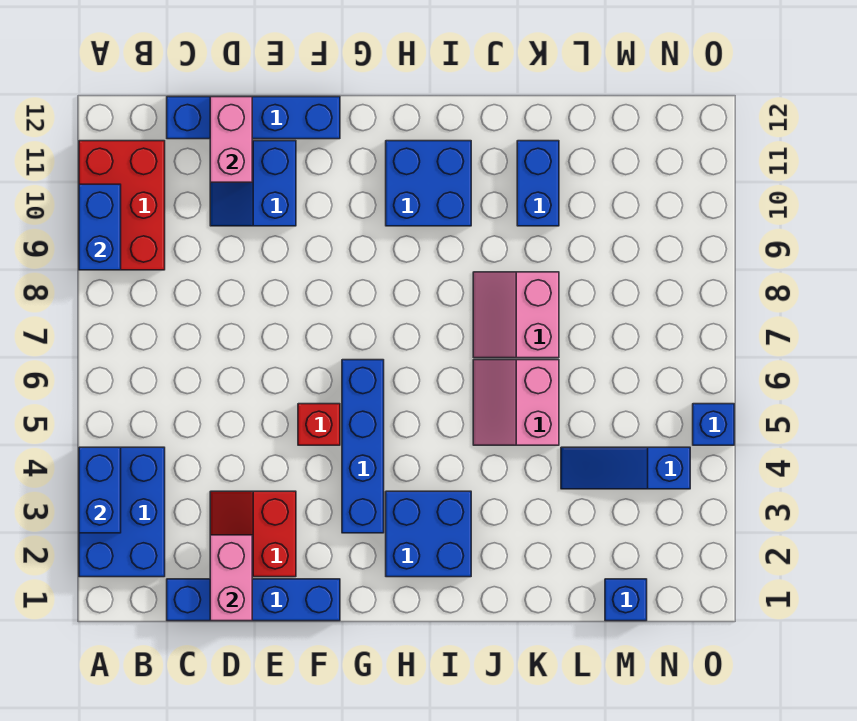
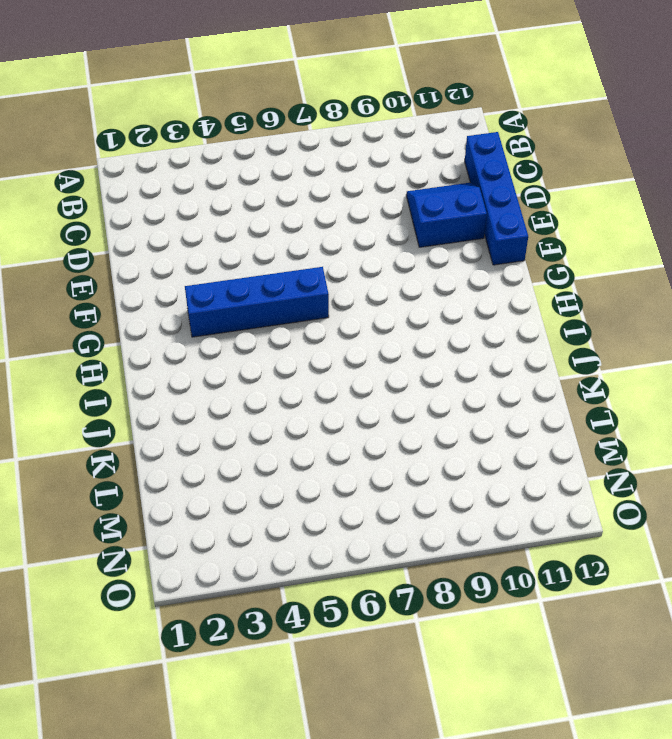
none -> blue 2x3 brick [79,447,165,577]
none -> red 2x3 brick [79,141,165,270]
none -> blue 1x4 brick [167,579,340,621]

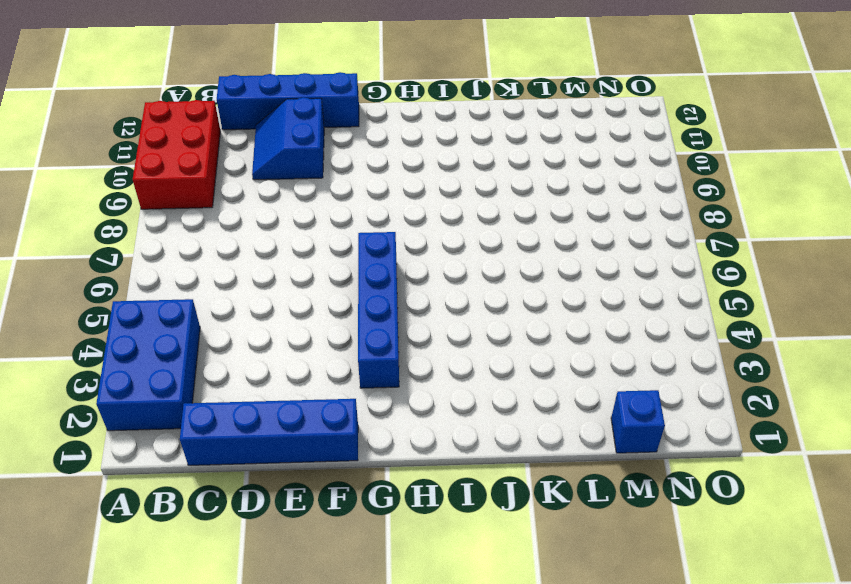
none -> red 2x2 slope [210,491,296,577]
none -> red 1x1 brick [298,404,340,445]
none -> blue 2x2 brick [386,491,471,577]

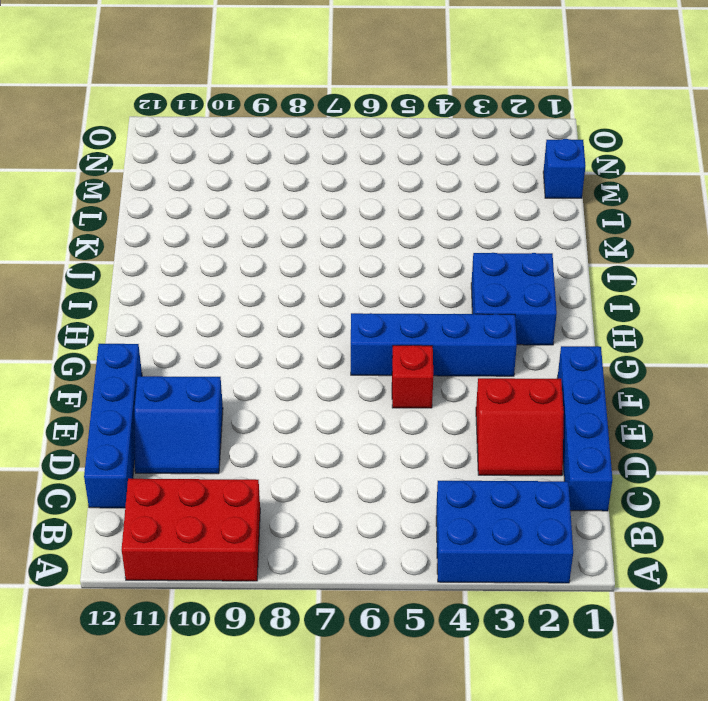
none -> blue 2x2 brick [386,141,471,226]
none -> pink 2x2 slope [473,360,559,445]
none -> pink 2x2 slope [473,272,559,358]

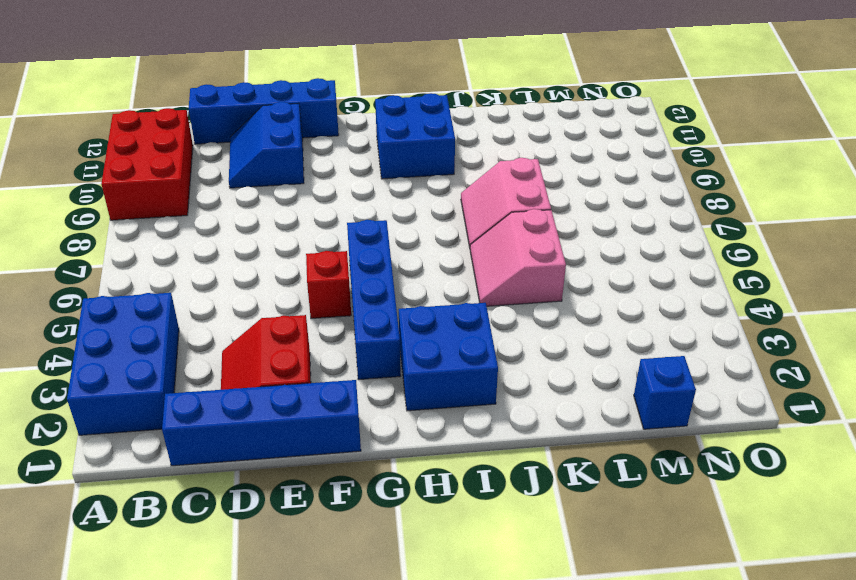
none -> blue 1x2 brick [517,141,559,226]
none -> blue 1x3 slope [561,447,690,489]
none -> blue 1x1 brick [693,404,734,445]

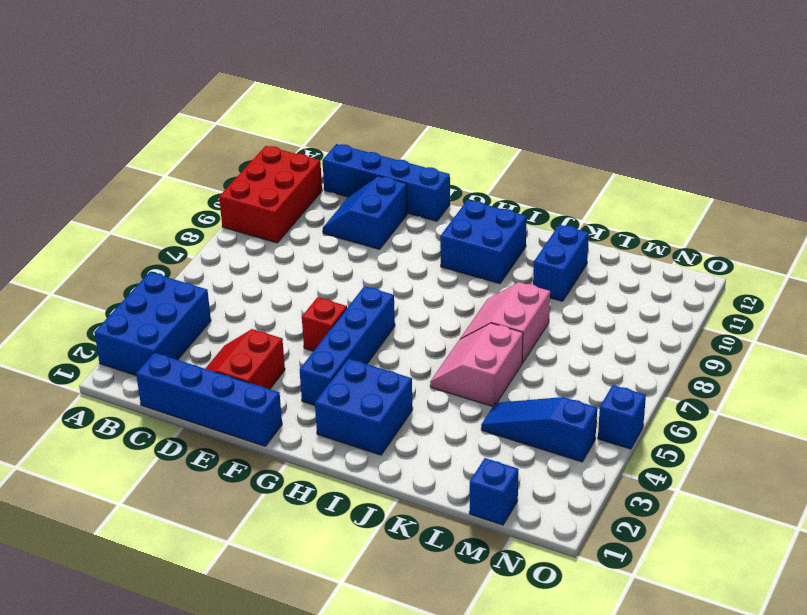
none -> blue 1x2 brick [79,447,121,533]
none -> blue 1x2 brick [79,184,121,270]
none -> pink 1x2 brick [210,535,252,621]

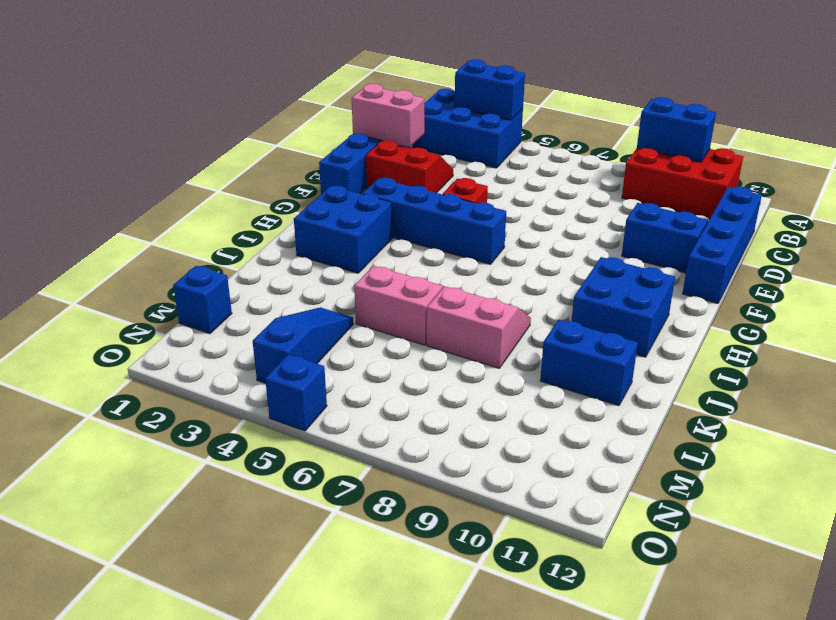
none -> pink 1x2 brick [210,97,252,182]

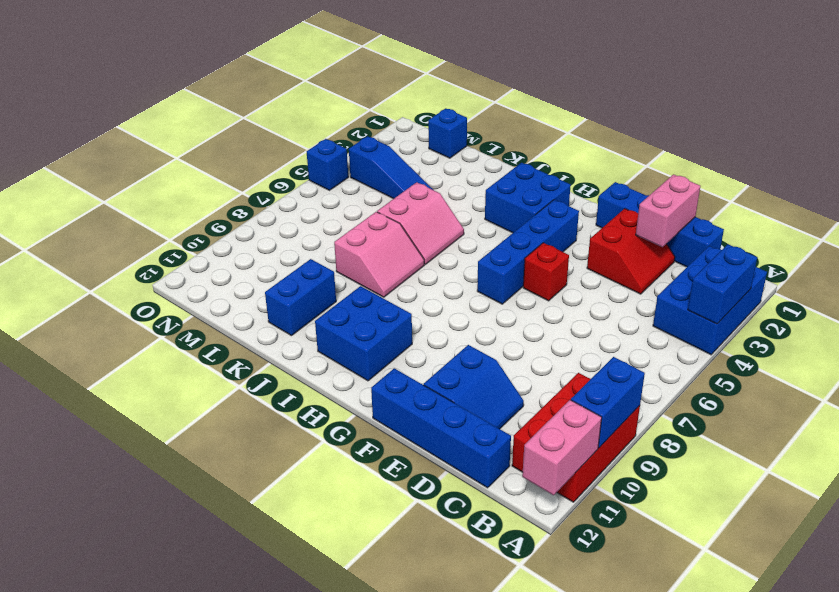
pink 1x2 brick [522,400,602,495] -> pink 1x2 brick moved to [210,97,252,182]

